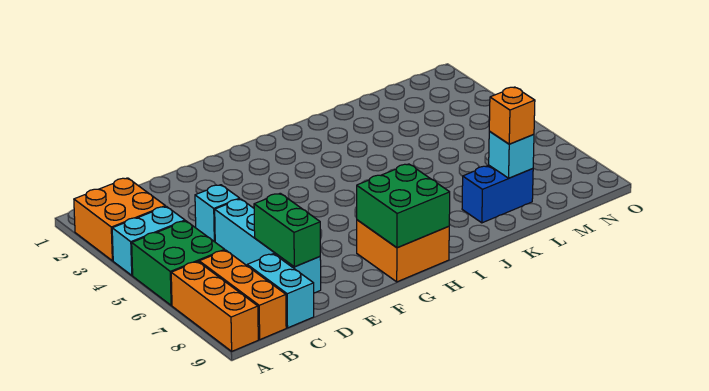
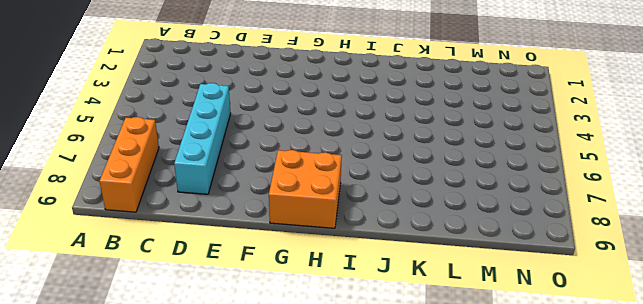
none -> orange 2x2 brick [74,178,165,261]
none -> cyan 1x2 brick [112,206,185,275]
none -> green 2x2 brick [132,221,225,305]

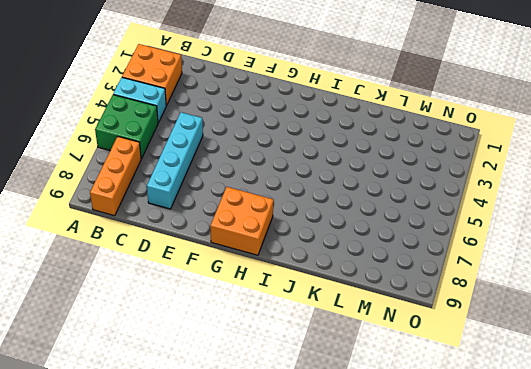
none -> orange 1x3 brick [171,262,258,351]
none -> cyan 1x2 brick [247,254,314,328]
none -> cyan 1x1 brick [195,185,240,242]

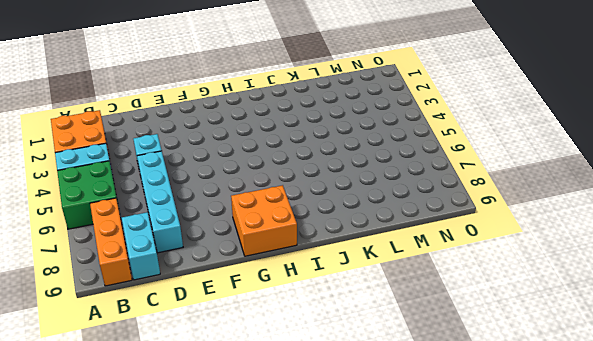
none -> orange 1x3 brick [171,262,258,351]
none -> blue 1x2 brick [462,165,533,223]
none -> green 1x2 brick [254,193,320,267]

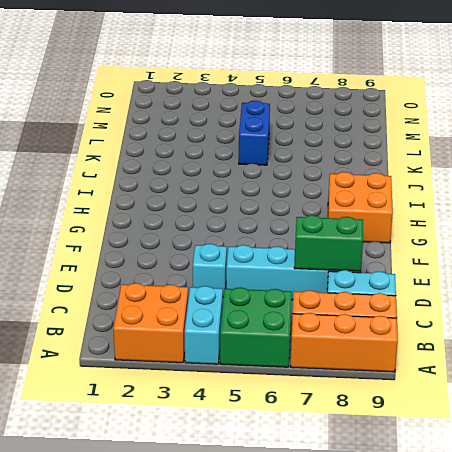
blue 1x2 brick [239,101,270,165] -> blue 1x2 brick moved to [462,165,533,223]
none -> green 2x2 brick [357,164,450,248]
none -> cyan 1x1 brick [489,132,534,178]
none -> orange 1x1 brick [489,87,535,144]

